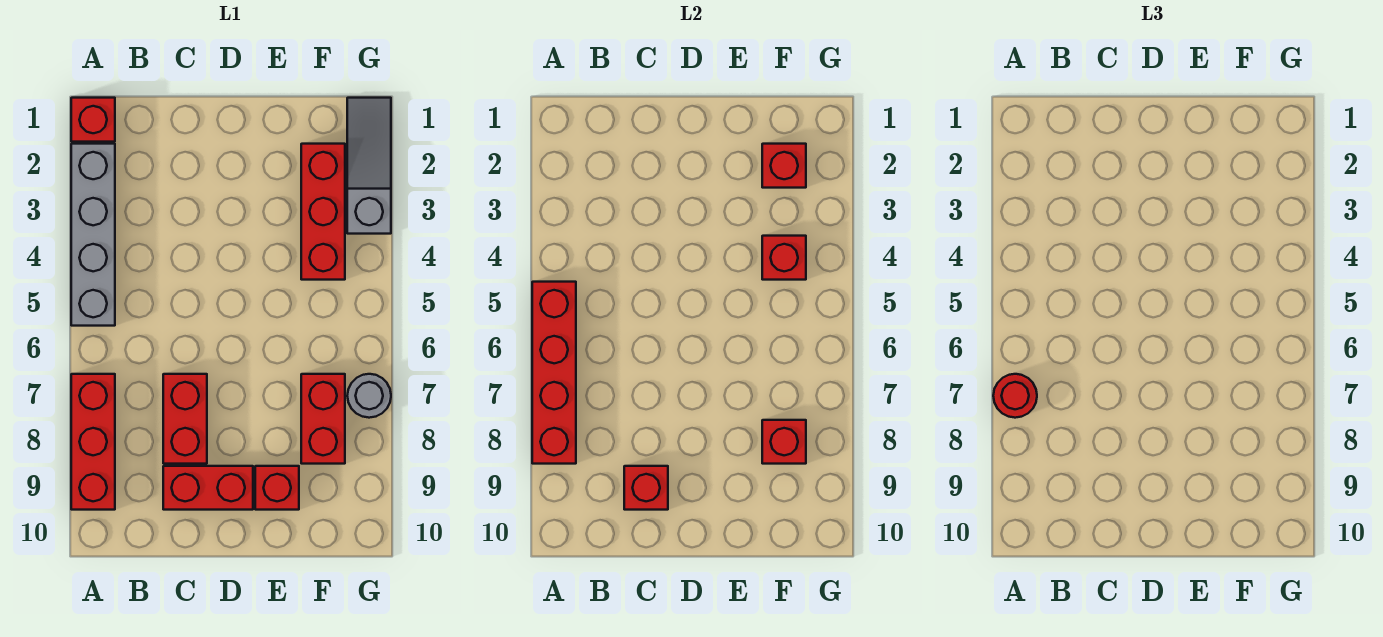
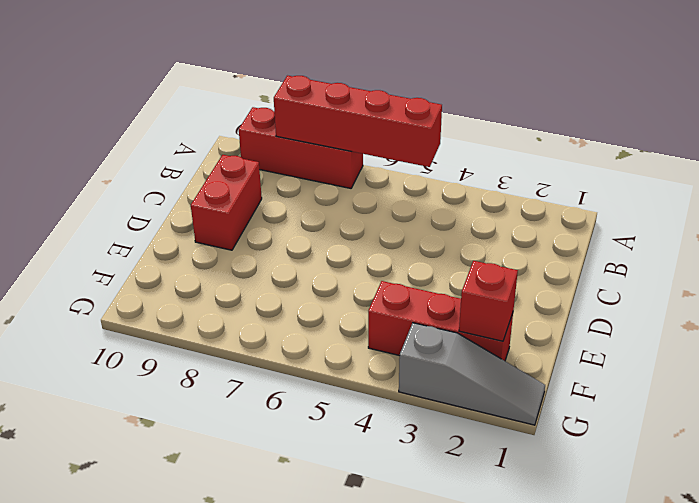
none -> red 1x1 brick [71,98,115,142]
none -> grey 1x4 brick [71,144,115,326]
none -> red 1x2 brick [163,374,207,464]

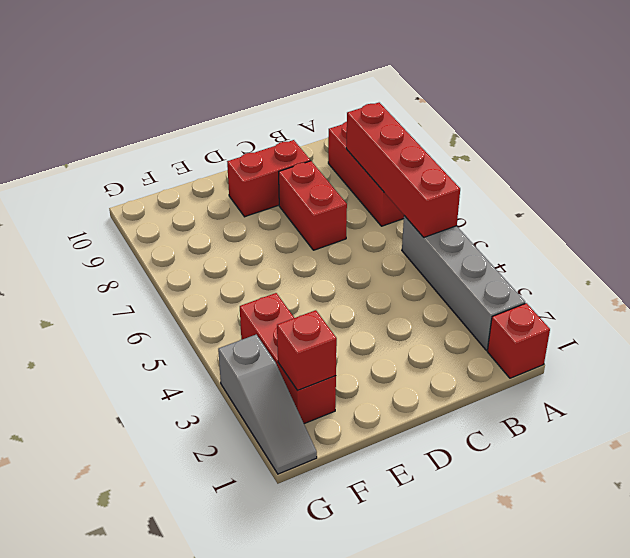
none -> red 1x1 brick [255,466,299,510]
none -> red 1x2 brick [301,374,345,464]
none -> grey 1x1 round brick [347,374,391,418]

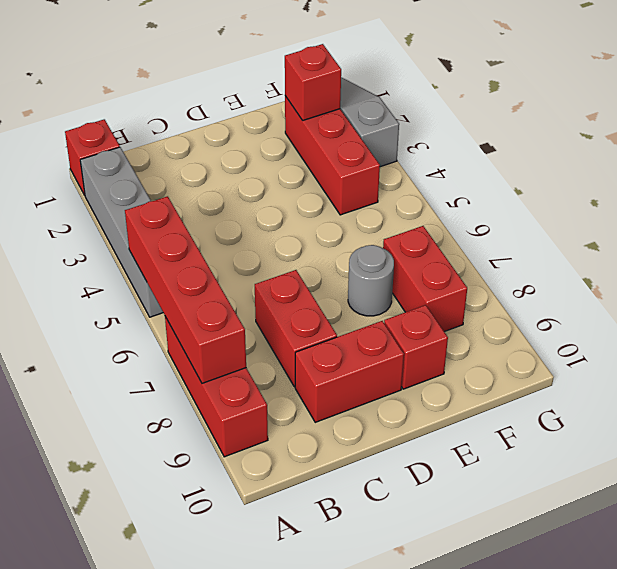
grey 1x1 round brick [348,245,394,316] -> grey 1x1 round brick moved to [347,374,391,418]
none -> red 1x1 brick [624,466,668,510]
none -> red 1x1 brick [762,236,806,280]
none -> red 1x1 brick [762,420,806,464]

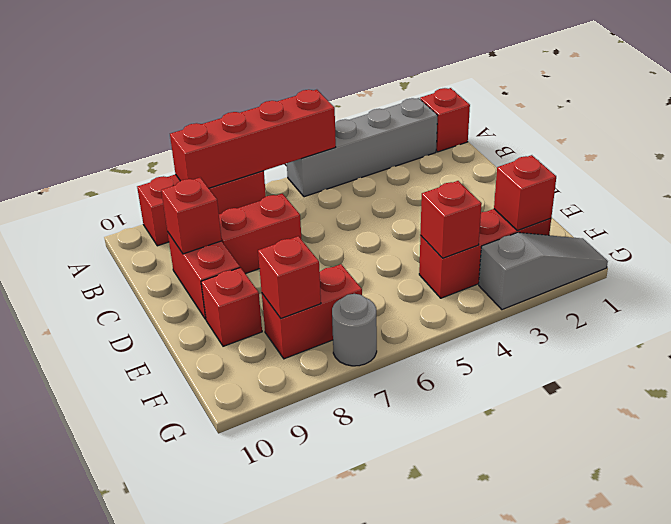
none -> red 1x1 round brick [993,374,1037,418]

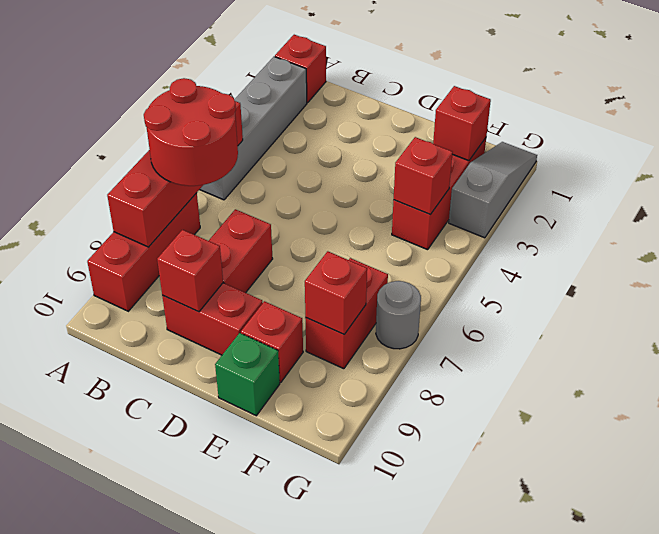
red 2x2 round brick [144,78,238,186] -> red 1x1 round brick [993,374,1037,418]
green 1x1 brick [215,333,280,416] -> none

